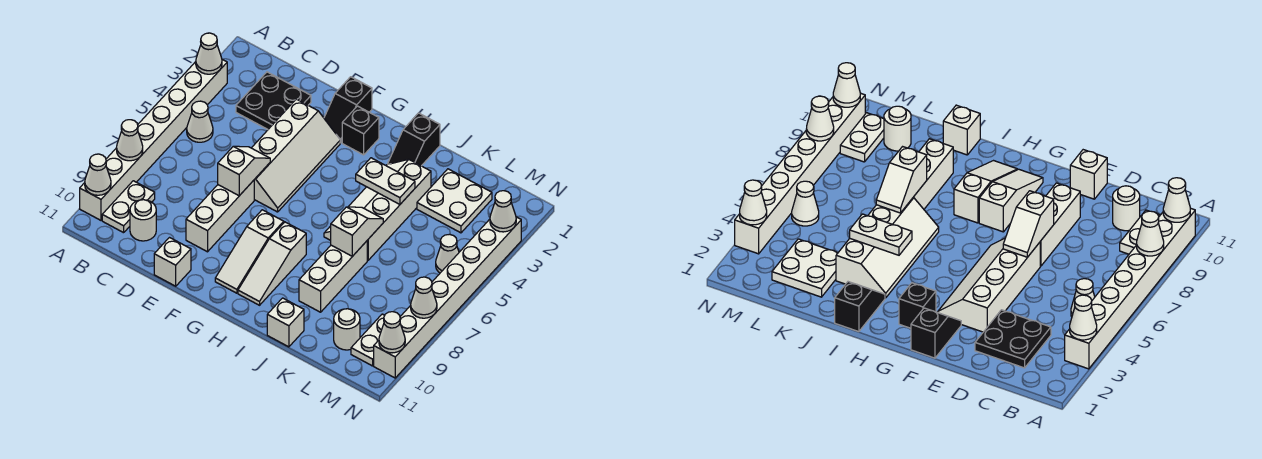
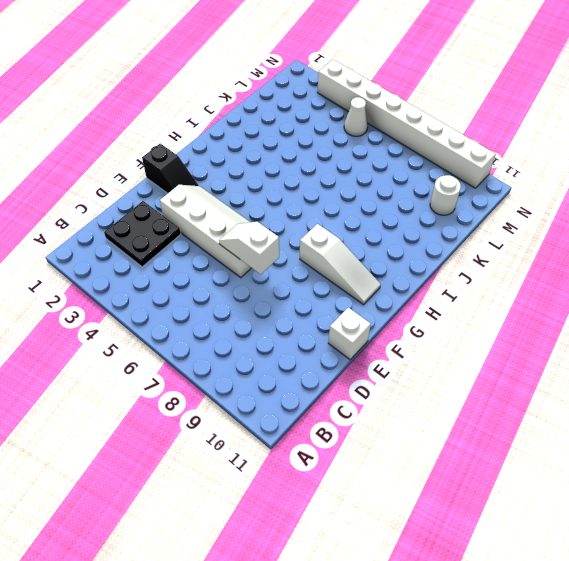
none -> white 1x8 brick [80,60,227,220]
none -> white 1x1 cone [187,101,213,142]
none -> white 1x2 plate [102,181,155,233]
none -> white 1x1 round brick [130,200,156,241]

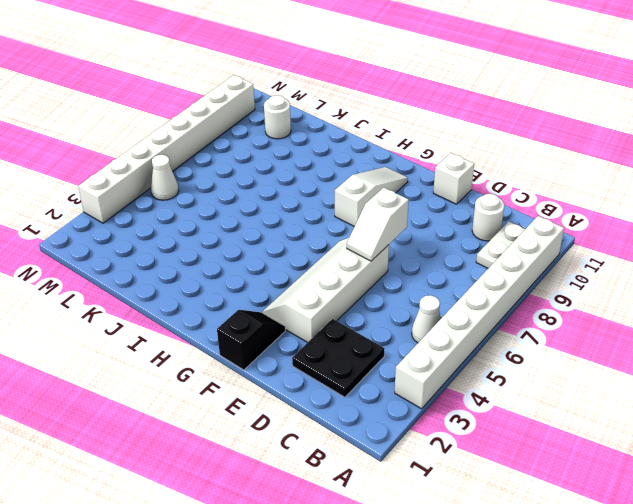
none -> white 1x3 brick [186,180,254,252]
none -> black 1x1 brick [342,106,379,155]
none -> white 1x3 slope [238,222,306,305]
none -> black 1x2 slope [388,113,440,166]

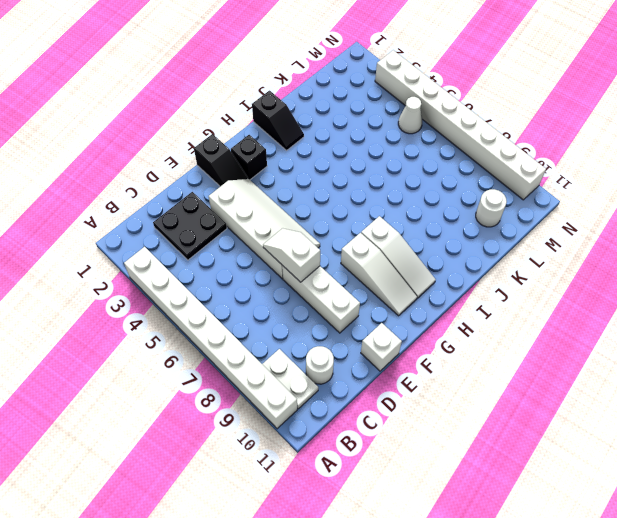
none -> white 1x1 cone [187,101,213,142]
none -> white 2x4 slope [324,159,431,260]
none -> white 1x3 brick [299,241,367,312]
none -> white 1x1 brick [267,298,304,347]

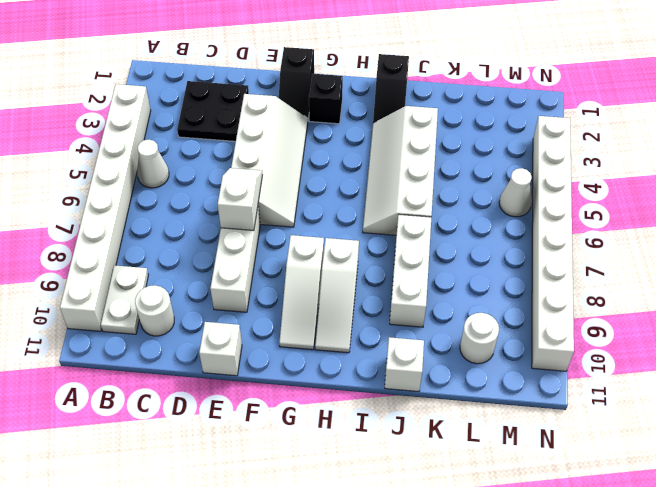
none -> white 2x2 plate [417,169,492,233]
none -> white 1x2 plate [351,314,385,366]
none -> white 1x1 cone [196,33,222,74]
none -> white 1x1 cone [117,120,143,161]

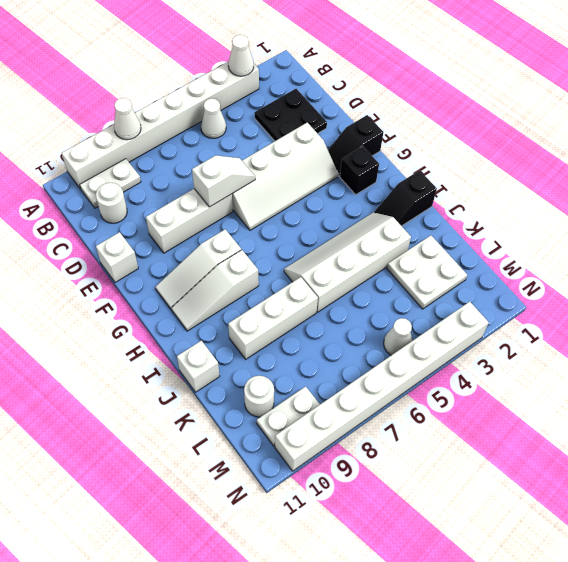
none -> white 1x1 cone [85,154,111,195]
none -> white 1x2 plate [356,158,415,204]
none -> white 1x2 slope [331,207,383,256]
none -> white 1x1 cone [490,191,516,232]

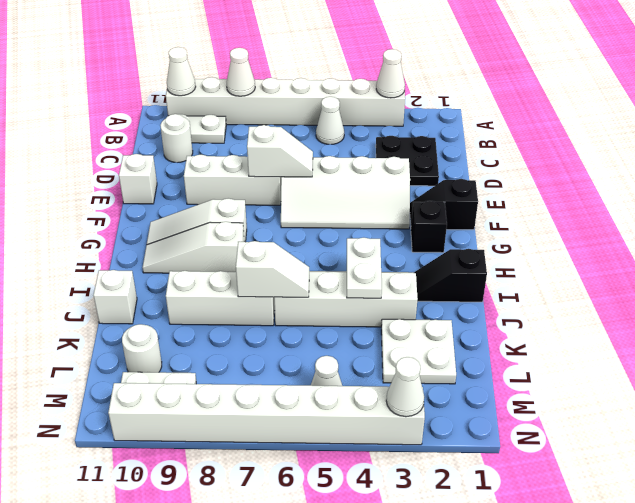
none -> white 1x1 cone [411,277,437,318]
none -> white 1x1 cone [379,312,405,353]

